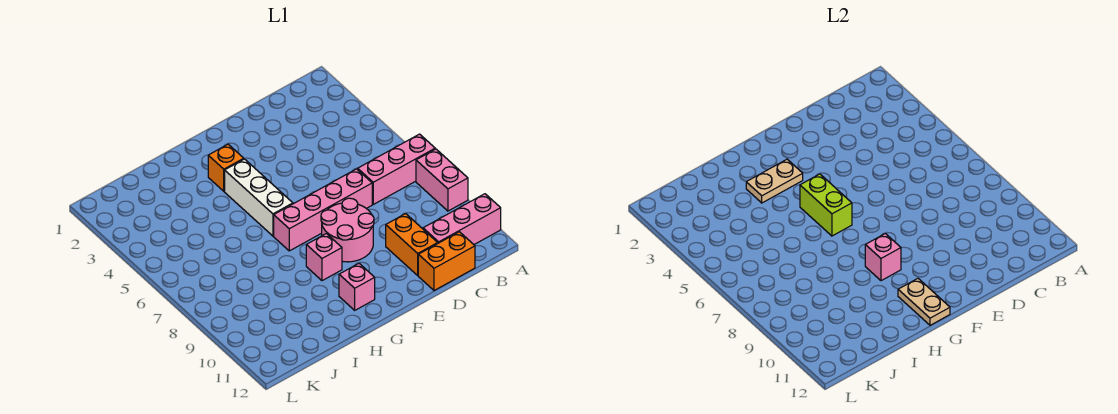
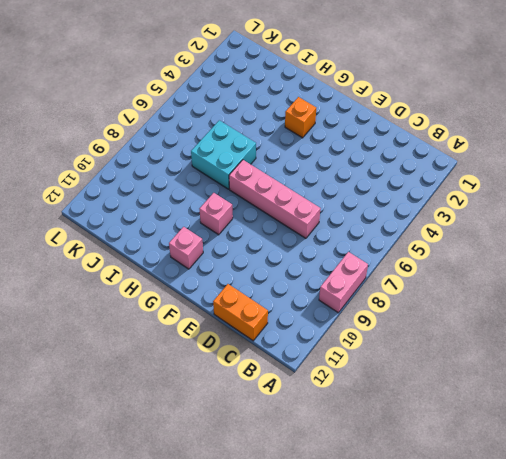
cyan 2x2 brick [191,120,256,189] -> none
none -> pink 1x3 brick [358,134,435,204]
none -> pink 1x3 brick [423,194,501,244]
none -> orange 1x2 brick [386,214,438,275]

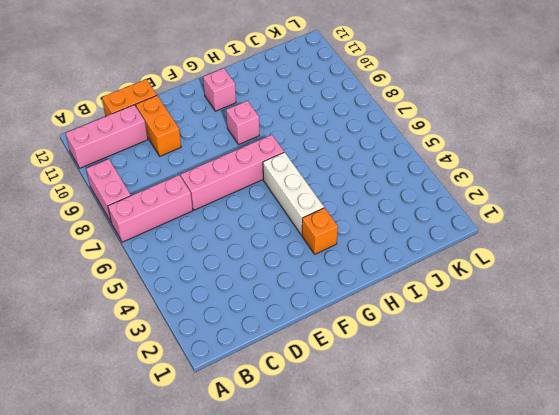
none -> pink 2x2 round brick [321,198,374,262]
none -> tan 1x2 plate [746,159,803,203]
none -> lime 1x2 brick [800,174,852,236]

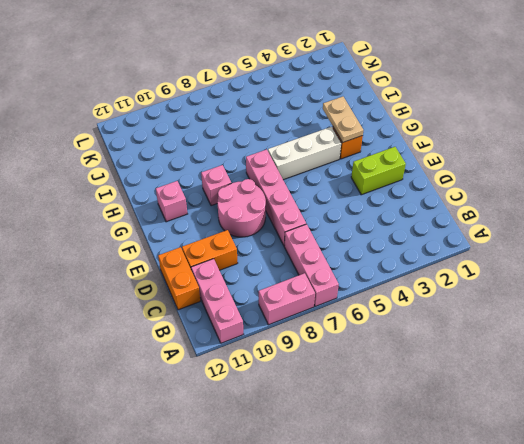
lime 1x2 brick [351,147,406,195] -> lime 1x2 brick moved to [800,174,852,236]
none -> pink 1x1 brick [865,234,901,281]
none -> tan 1x2 plate [898,279,950,325]

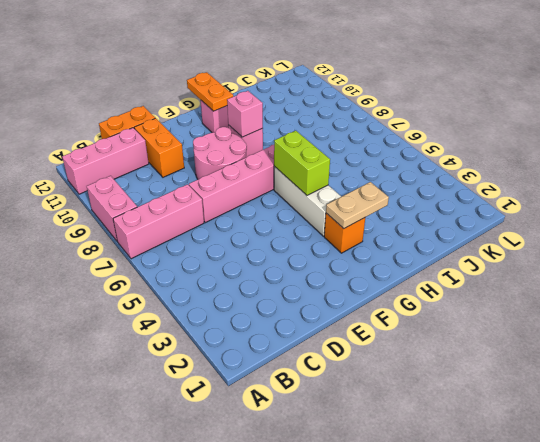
orange 1x2 plate [187,72,233,111] -> tan 1x2 plate [898,279,950,325]

